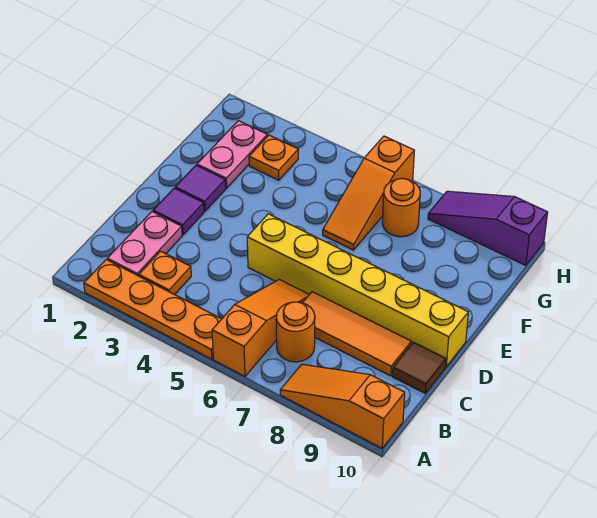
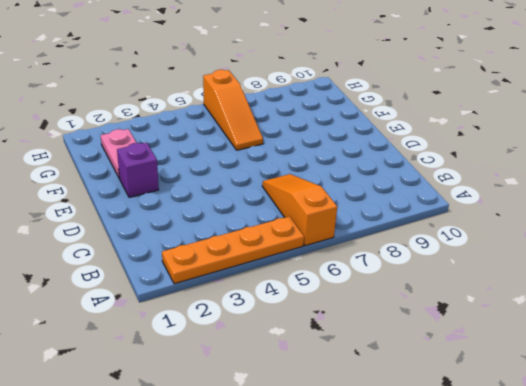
purple 1x1 brick [117,142,159,197] -> purple 1x1 tile [175,165,226,211]
none -> orange 1x3 slope [280,364,405,448]
none -> pink 1x2 plate [107,212,182,276]
none -> orange 1x1 plate [139,251,191,295]

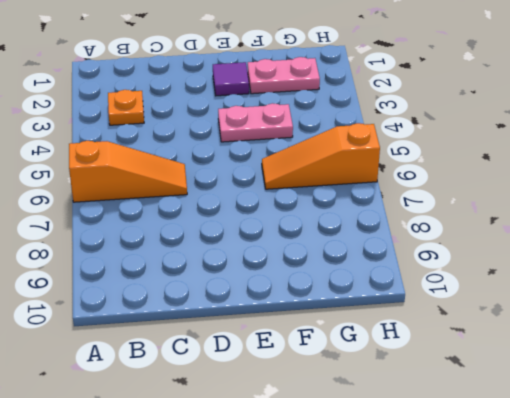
pink 1x2 plate [218,103,293,142] -> pink 1x2 plate moved to [107,212,182,276]
none -> orange 1x4 plate [84,260,221,359]
none -> orange 1x3 slope [280,364,405,448]
none -> orange 1x1 round brick [276,302,315,362]

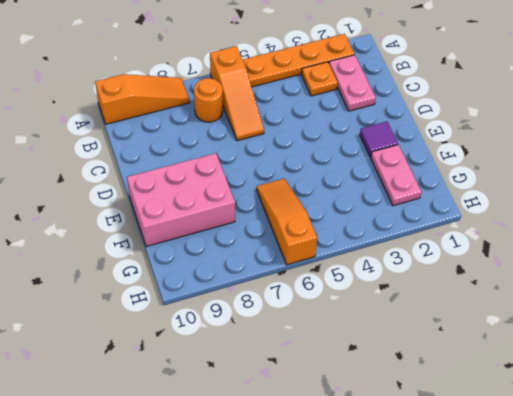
pink 2x3 brick [127,153,235,246] -> none
none -> orange 1x3 tile [303,292,411,376]
none -> brown 1x1 tile [392,342,446,393]
none -> purple 1x1 tile [153,188,204,235]

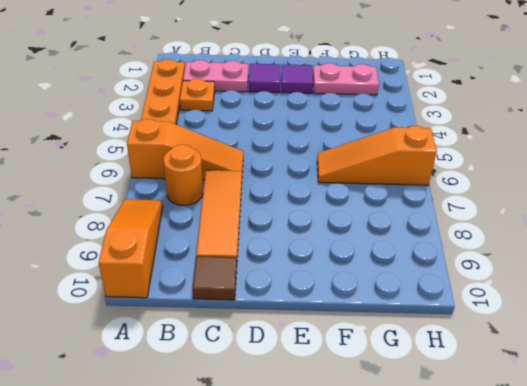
none -> yellow 1x6 brick [247,214,468,367]
none -> orange 1x1 plate [249,135,298,180]
none -> orange 1x1 round brick [382,178,420,237]

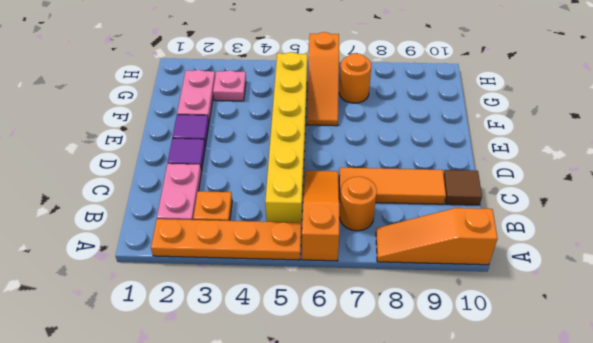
yellow 1x6 brick [265,52,307,228] -> yellow 1x6 brick turned to [247,214,468,367]
pink 1x1 plate [213,70,246,101] -> orange 1x1 plate [249,135,298,180]
none -> purple 1x3 slope [428,191,548,265]

